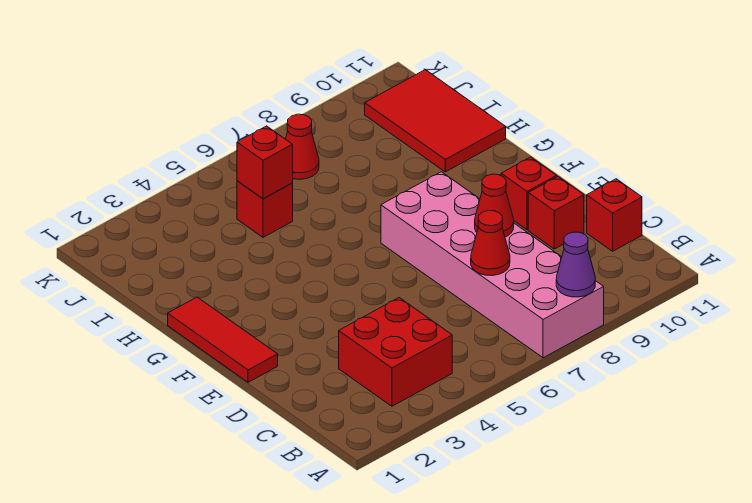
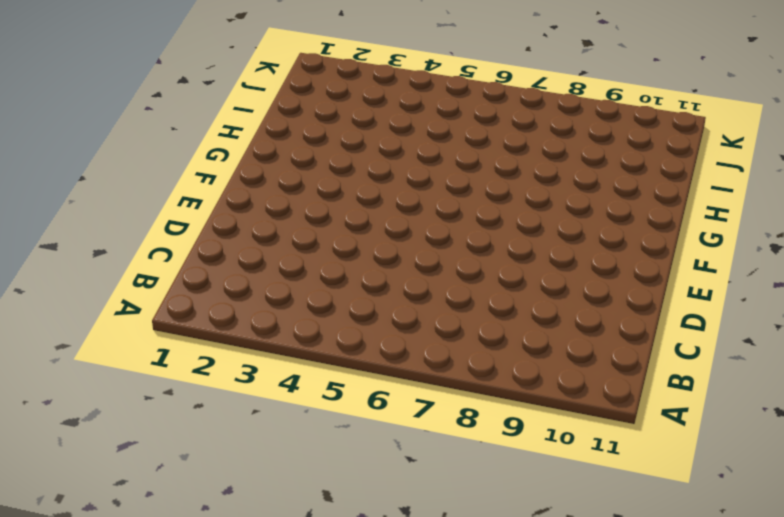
none -> pink 2x6 brick [381,172,604,358]
none -> red 2x2 brick [339,298,452,406]
none -> red 1x1 brick [587,179,642,251]

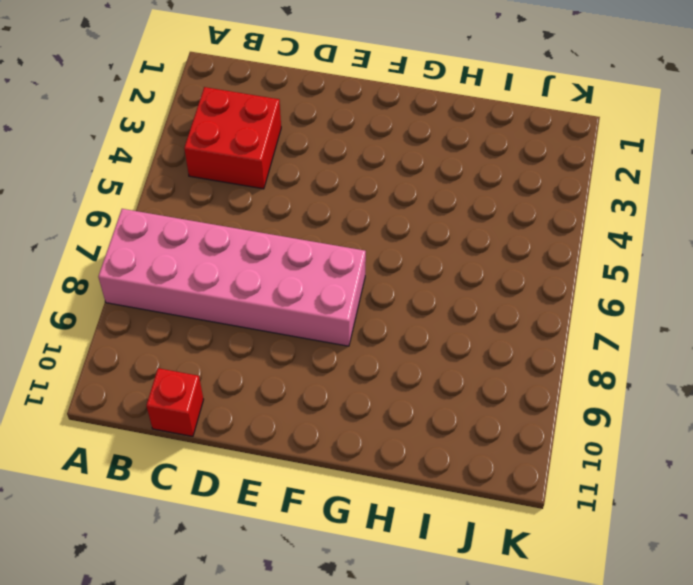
none -> red 1x1 brick [528,177,584,249]
none -> red 1x3 tile [168,297,278,382]
none -> red 1x1 brick [501,157,557,230]

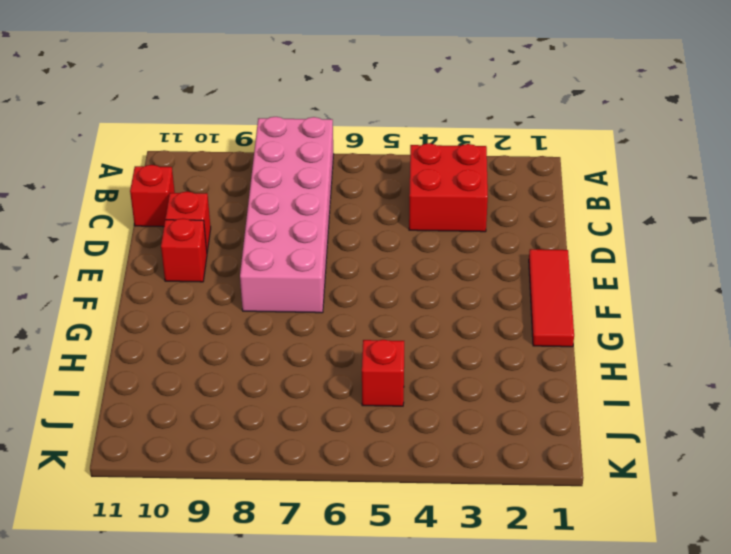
none -> red 2x3 tile [365,70,506,172]
none -> red 1x1 cone [286,114,319,179]
none -> purple 1x1 cone [556,232,595,297]

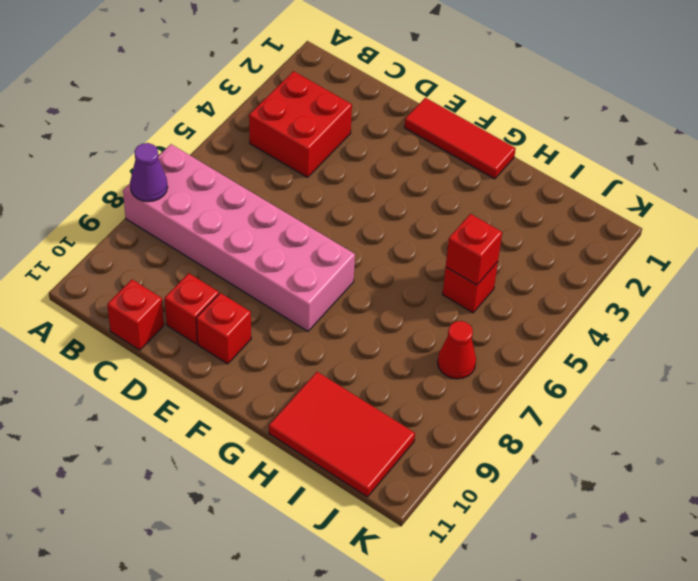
none -> red 1x1 cone [471,211,510,276]
none -> red 1x1 cone [475,174,514,237]

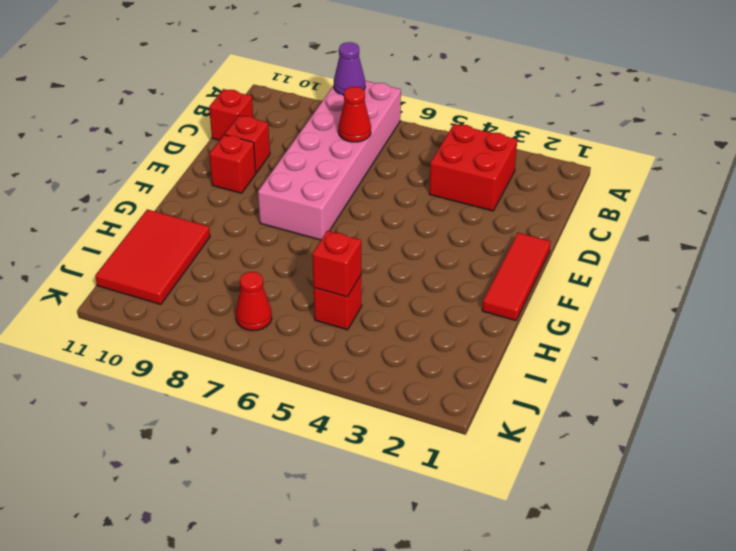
none -> red 1x1 cone [475,174,514,237]

